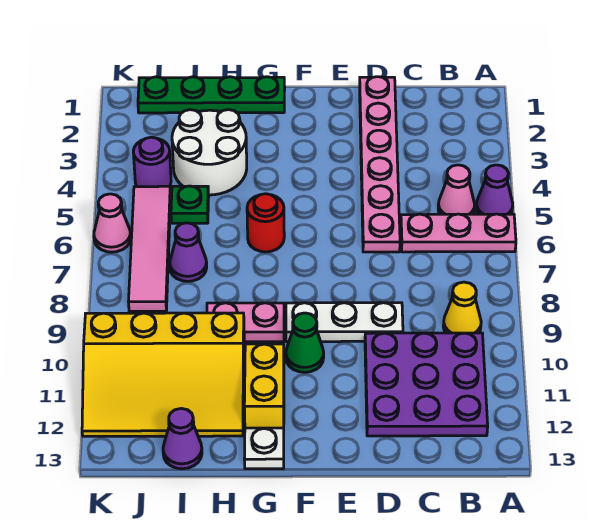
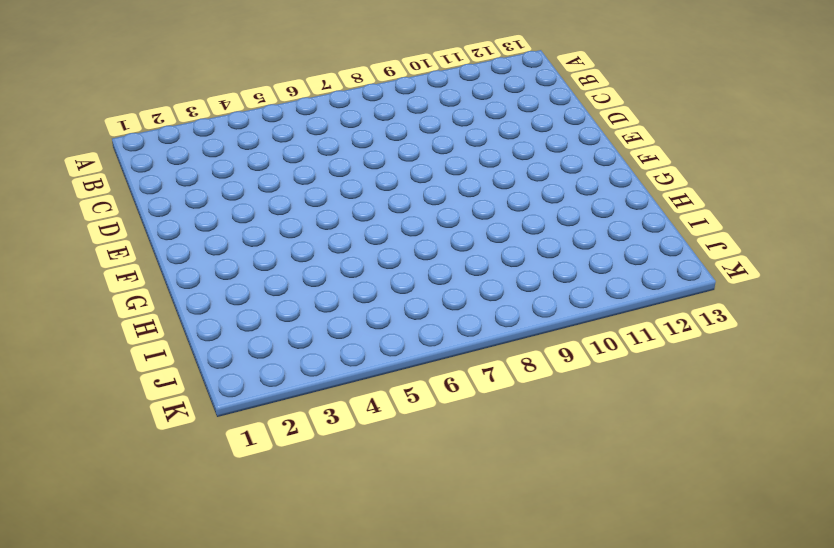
none -> purple 1x1 cone [476,165,513,214]
none -> pink 1x3 plate [401,214,516,252]
none -> pink 1x1 cone [438,165,475,214]

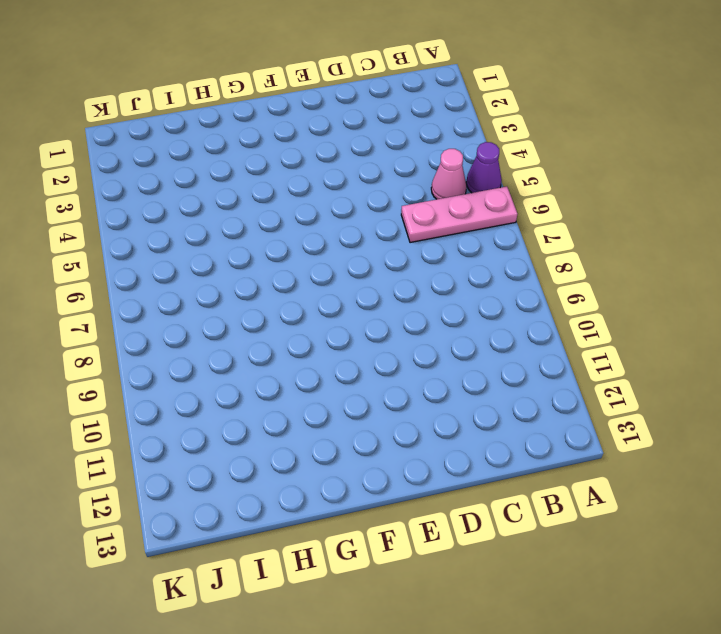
none -> yellow 1x1 cone [443,282,481,333]
none -> purple 3x3 plate [365,333,488,436]
none -> pink 1x6 plate [360,77,400,252]

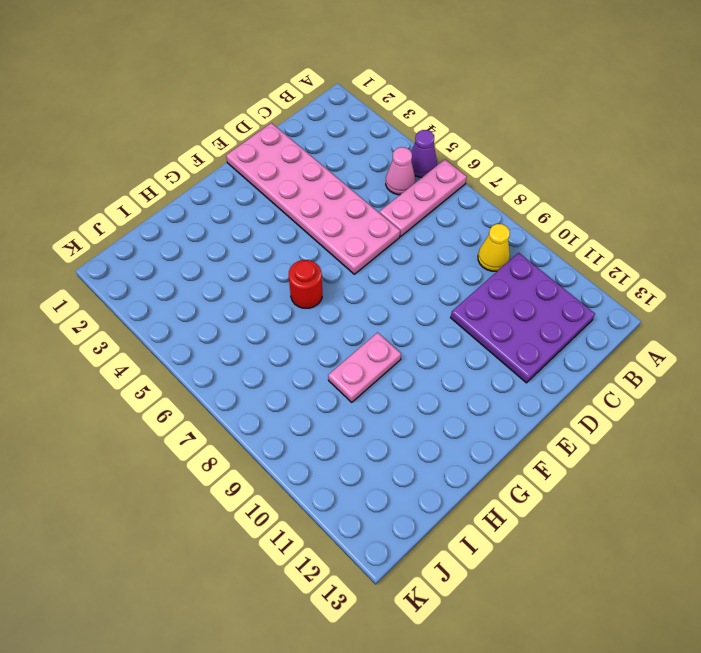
pink 2x6 plate [226,123,400,274] -> pink 1x6 plate [360,77,400,252]
none -> white 1x3 plate [286,303,403,342]
none -> green 1x1 cone [286,313,324,372]
none -> green 1x4 plate [138,77,285,113]

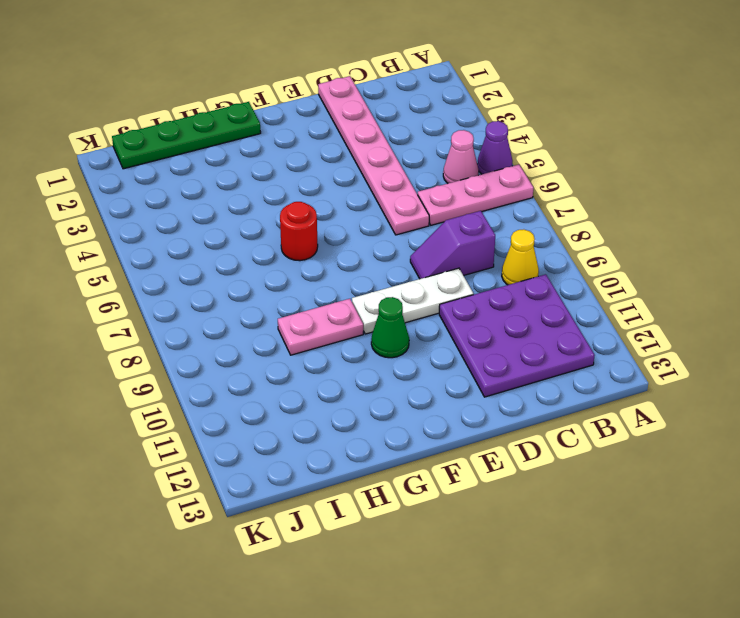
purple 1x2 slope [410,211,495,279] -> none
none -> yellow 1x2 brick [244,344,284,428]
none -> white 1x1 plate [244,428,284,469]
none -> white 2x2 round brick [172,110,247,195]

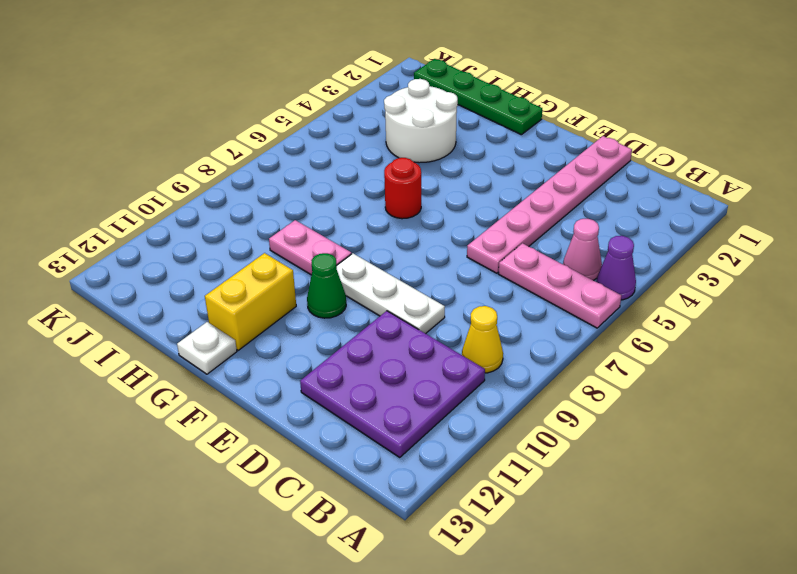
none -> yellow 3x4 slope [82,313,244,436]
none -> green 1x1 plate [171,186,209,223]
none -> purple 1x1 cone [170,223,207,281]

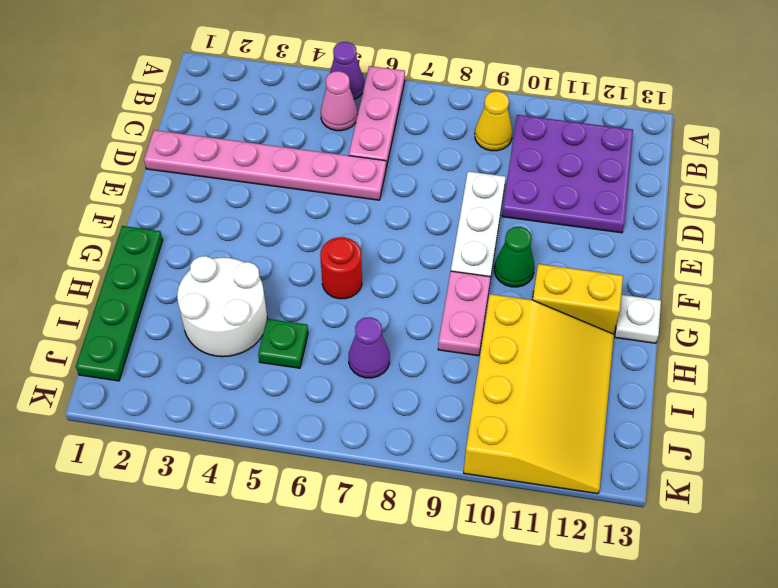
none -> purple 1x1 cone [163,408,202,469]
none -> purple 1x1 round brick [133,137,171,187]
none -> pink 1x4 tile [129,186,171,311]

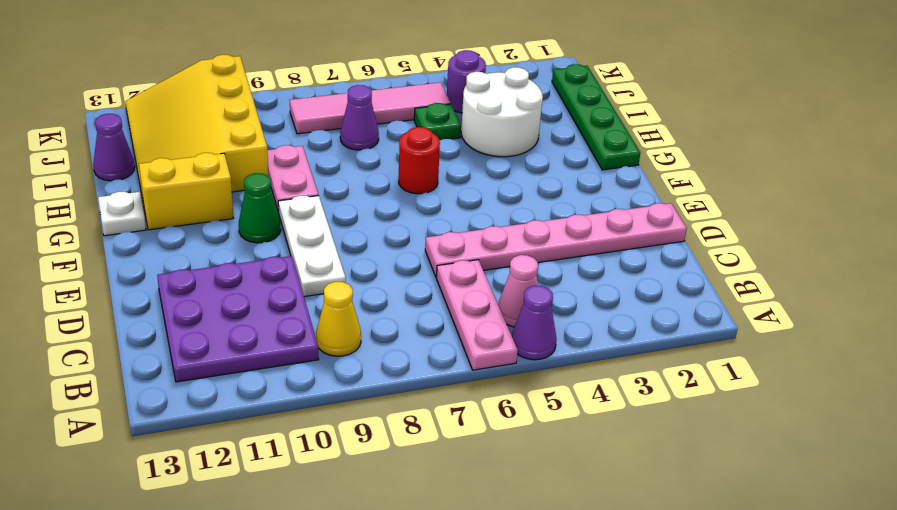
none -> pink 1x1 cone [94,194,131,252]

